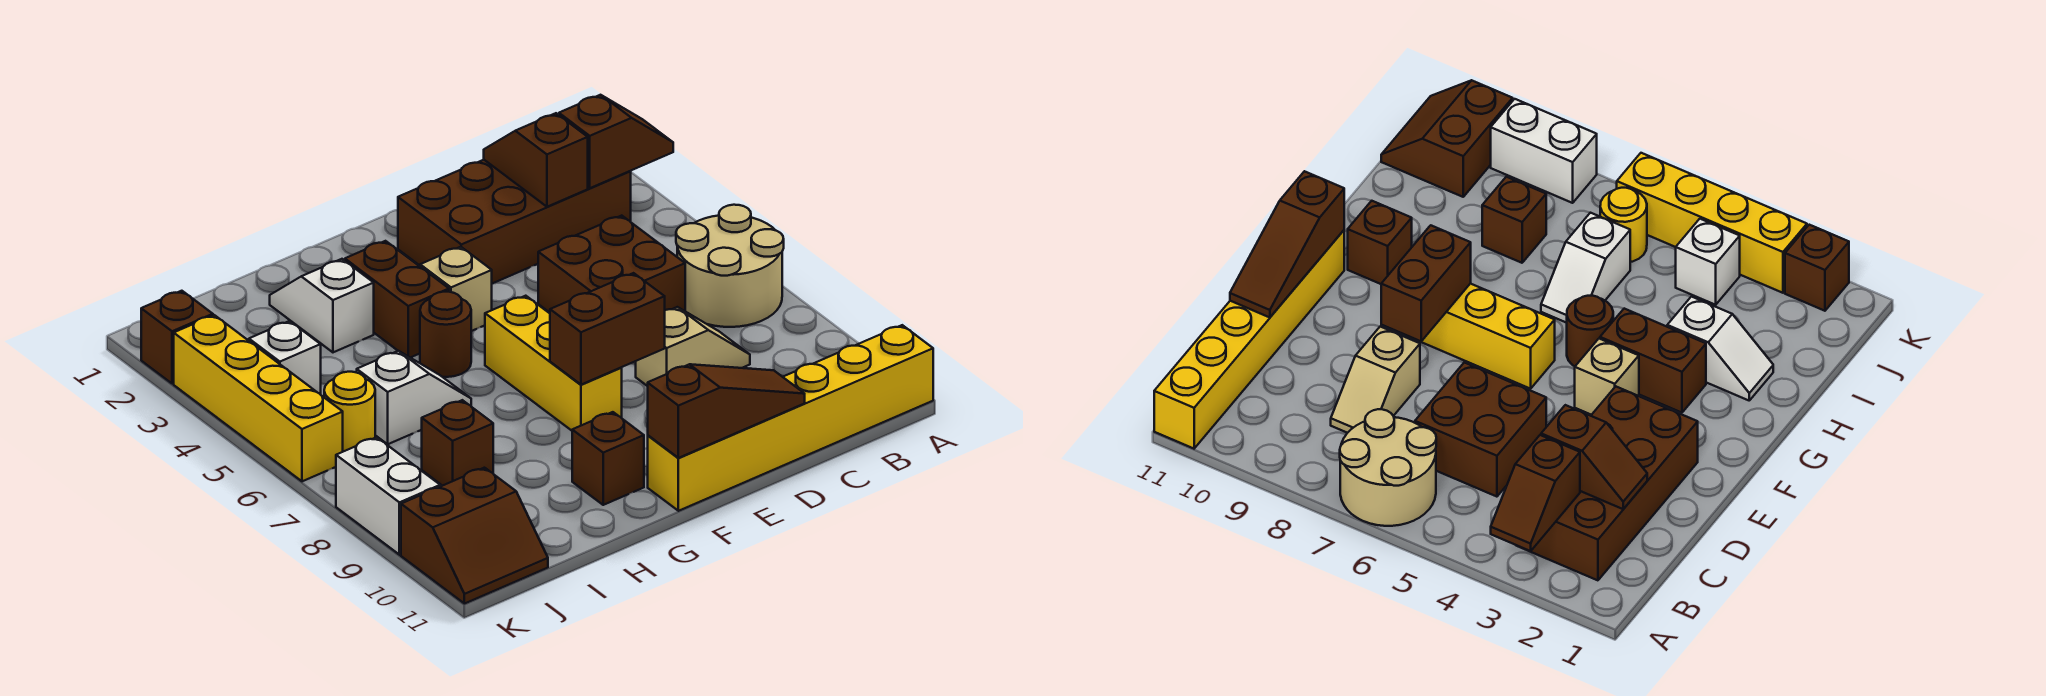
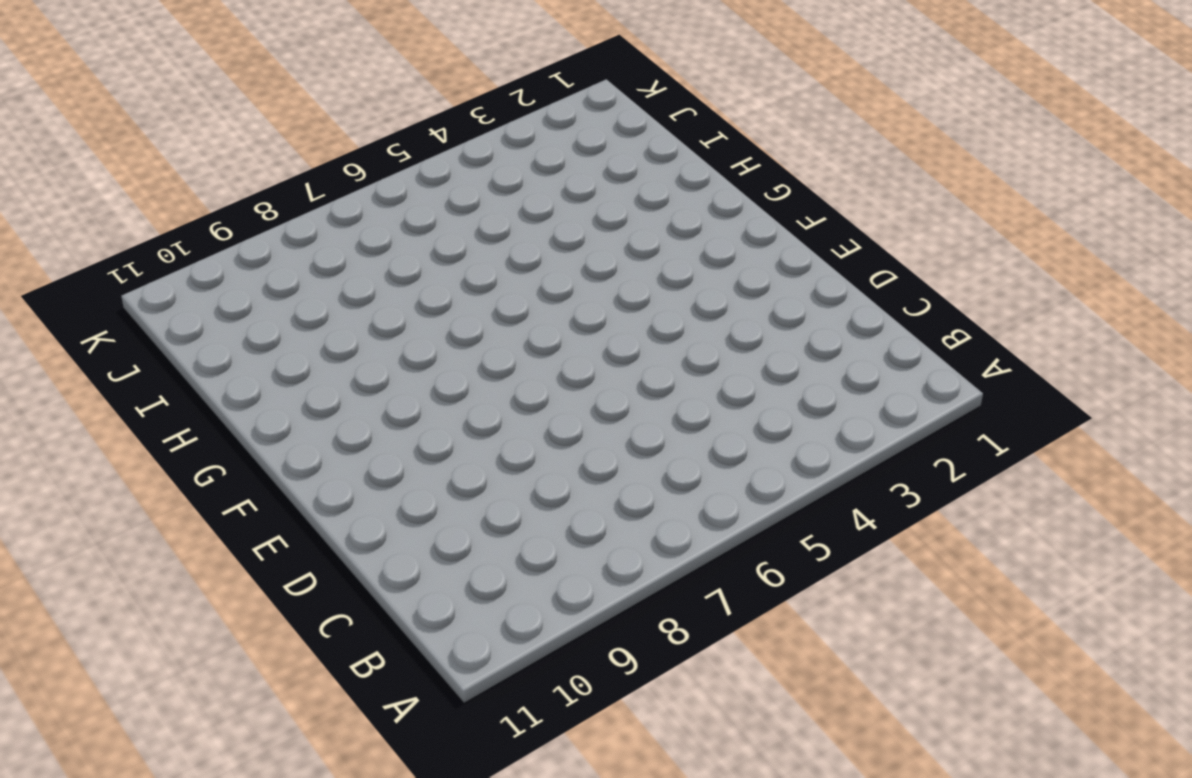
none -> tan 2x2 round brick [676,205,784,327]
none -> yellow 1x6 brick [648,325,933,511]
none -> brown 2x4 brick [398,160,631,284]

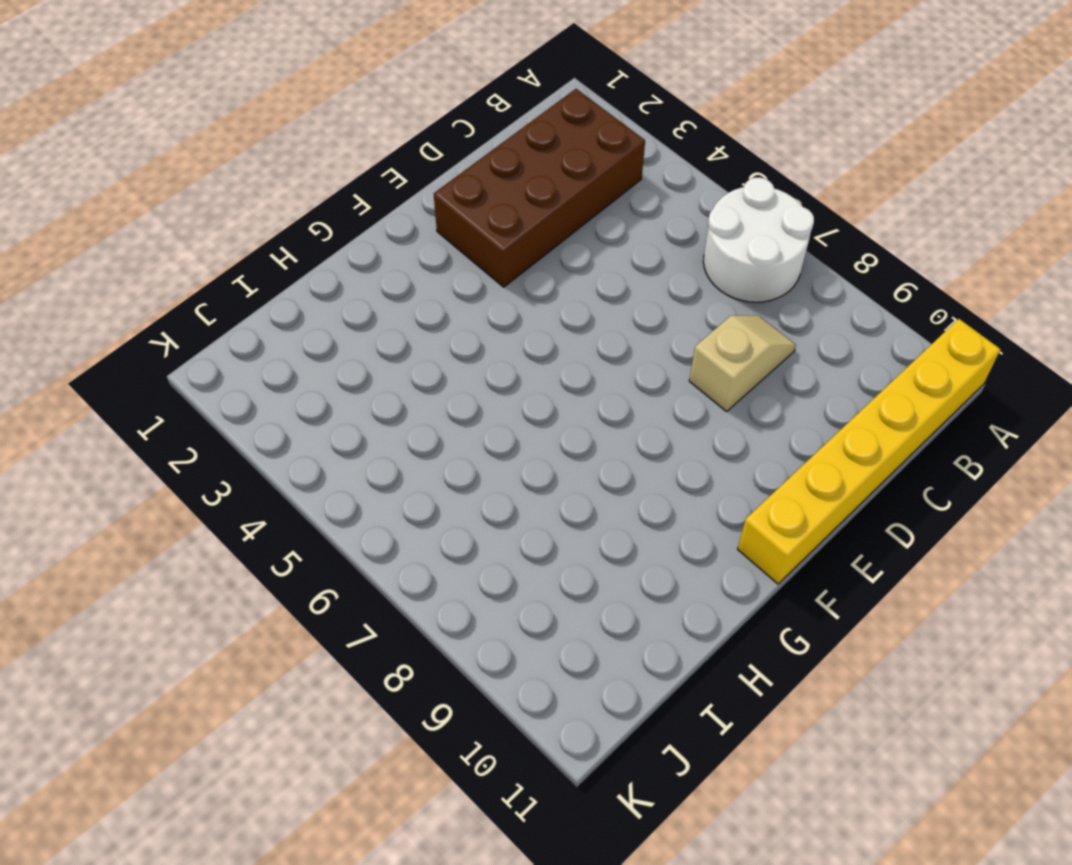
white 2x2 round brick [703,177,814,302] -> tan 2x2 round brick [676,205,784,327]
none -> brown 2x2 brick [538,216,685,313]
none -> tan 1x1 brick [420,247,492,331]
none -> yellow 1x3 brick [485,296,622,431]

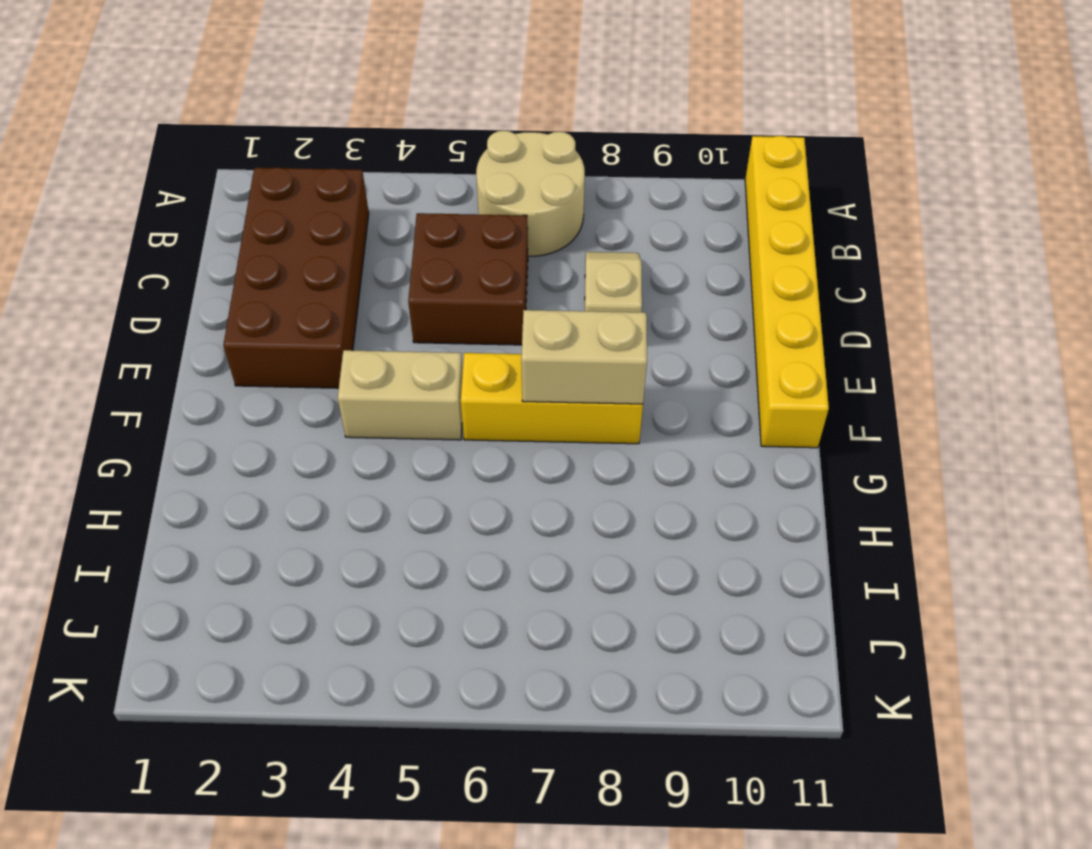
tan 1x2 brick [338,350,463,440] -> tan 1x1 brick [420,247,492,331]
tan 1x2 brick [521,310,647,404] -> brown 1x2 brick [550,273,665,385]
none -> brown 1x2 brick [345,241,449,358]
none -> brown 1x1 round brick [420,292,471,377]
none -> brown 1x1 brick [572,412,644,505]

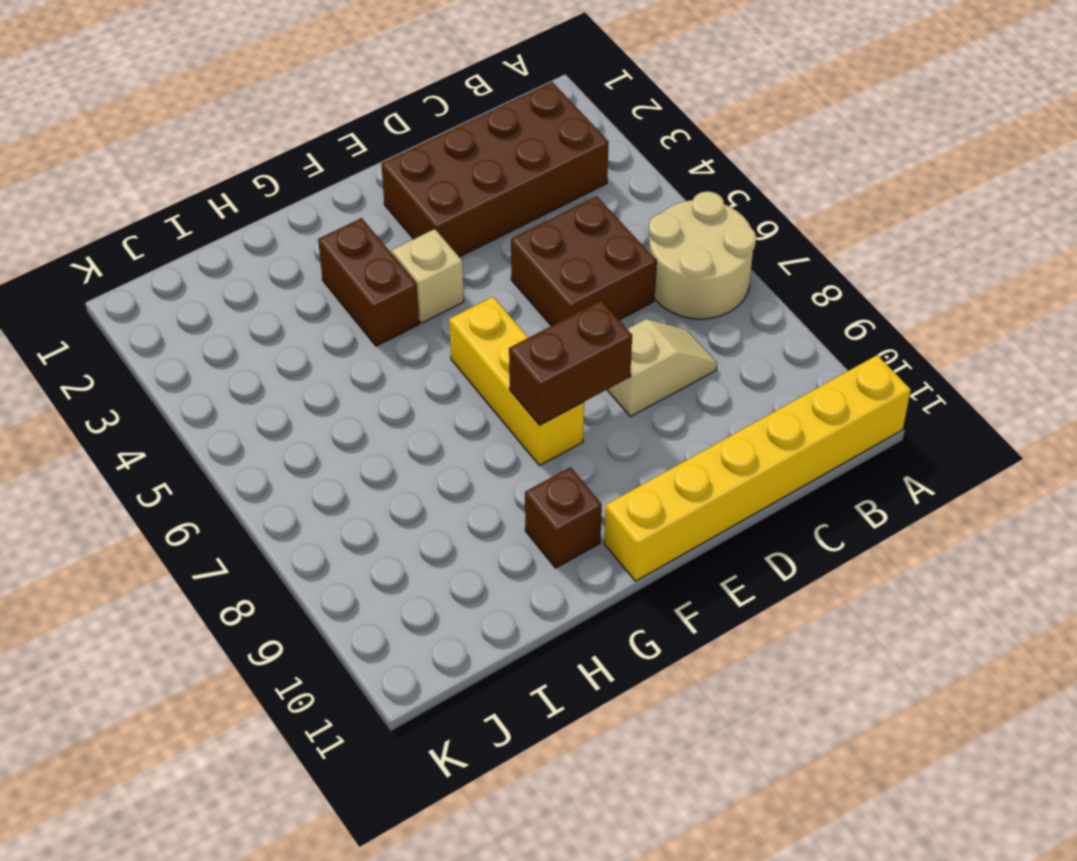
none -> brown 1x1 round brick [420,292,471,377]
none -> white 1x2 slope [270,259,374,352]
none -> white 1x2 slope [357,351,471,444]

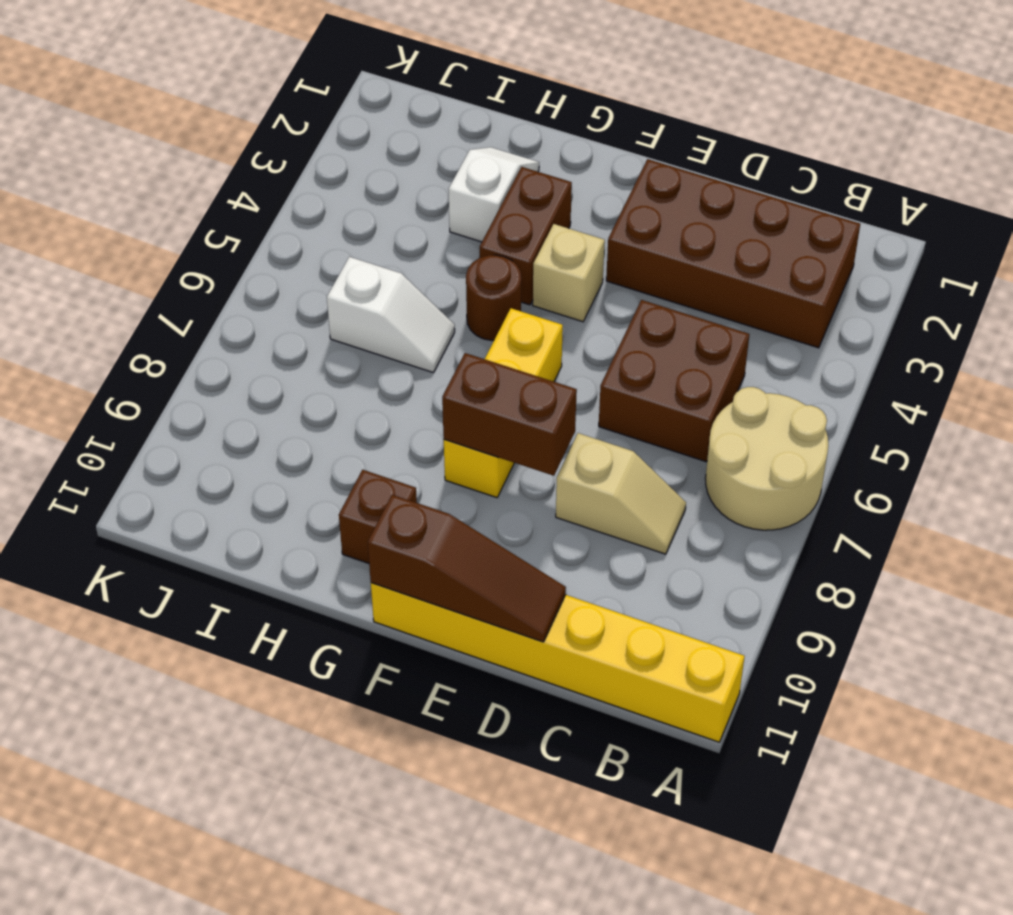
none -> brown 1x1 brick [422,400,493,486]
none -> white 1x1 brick [249,321,321,395]
none -> yellow 1x1 round brick [324,372,375,452]

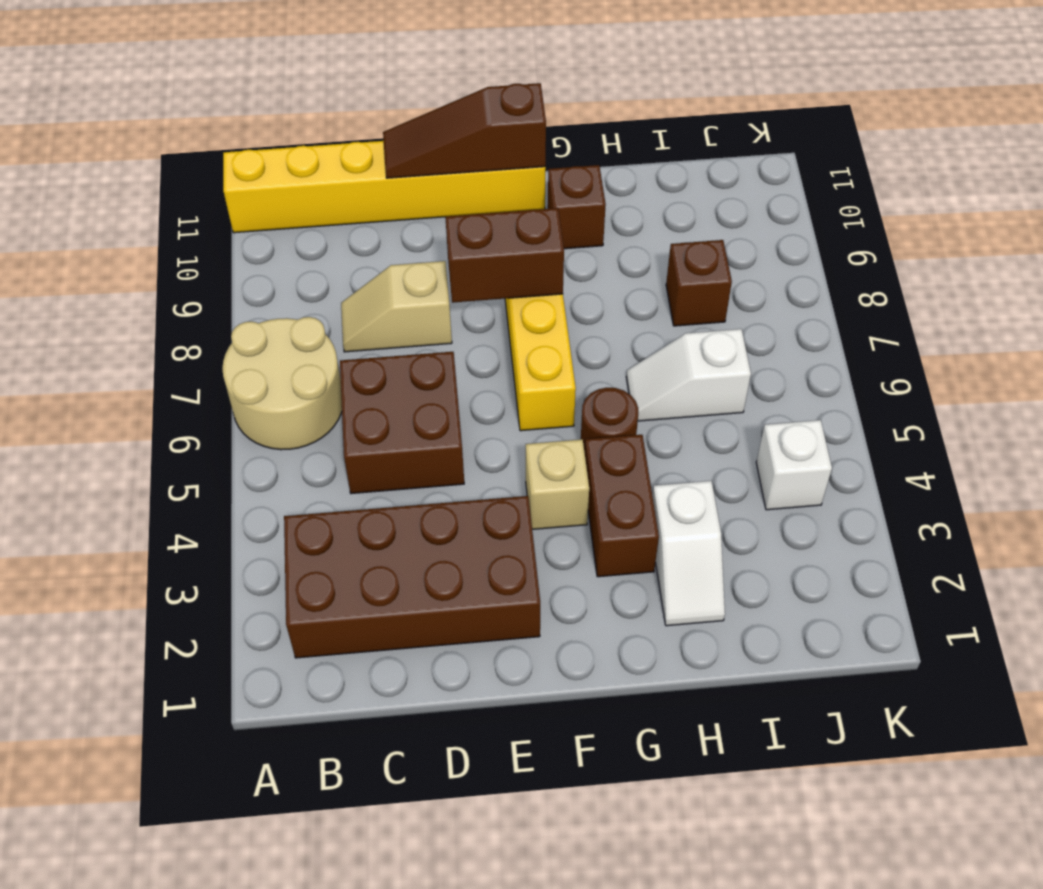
none -> yellow 1x1 round brick [324,372,375,452]
none -> brown 2x2 slope [401,468,548,604]
none -> brown 1x1 brick [141,291,213,384]

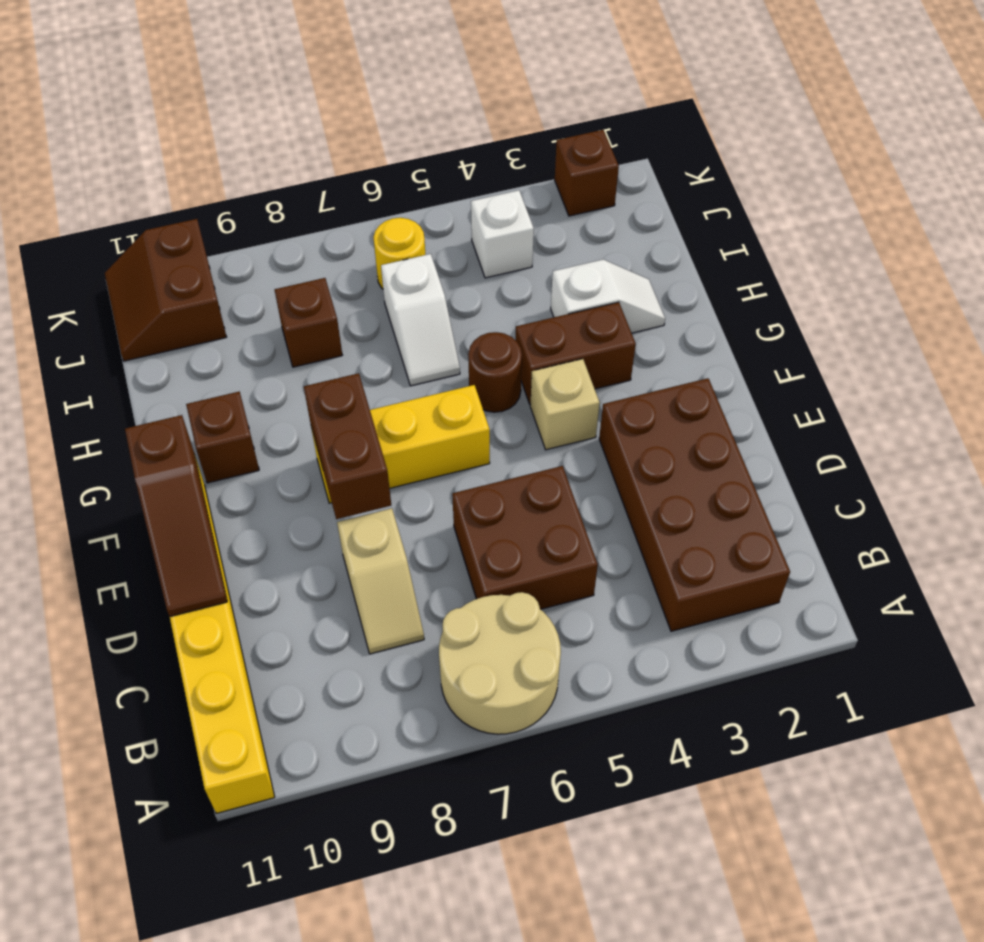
none -> yellow 1x4 brick [174,315,343,481]
none -> white 1x2 brick [336,437,440,555]
none -> brown 1x2 slope [559,95,673,188]

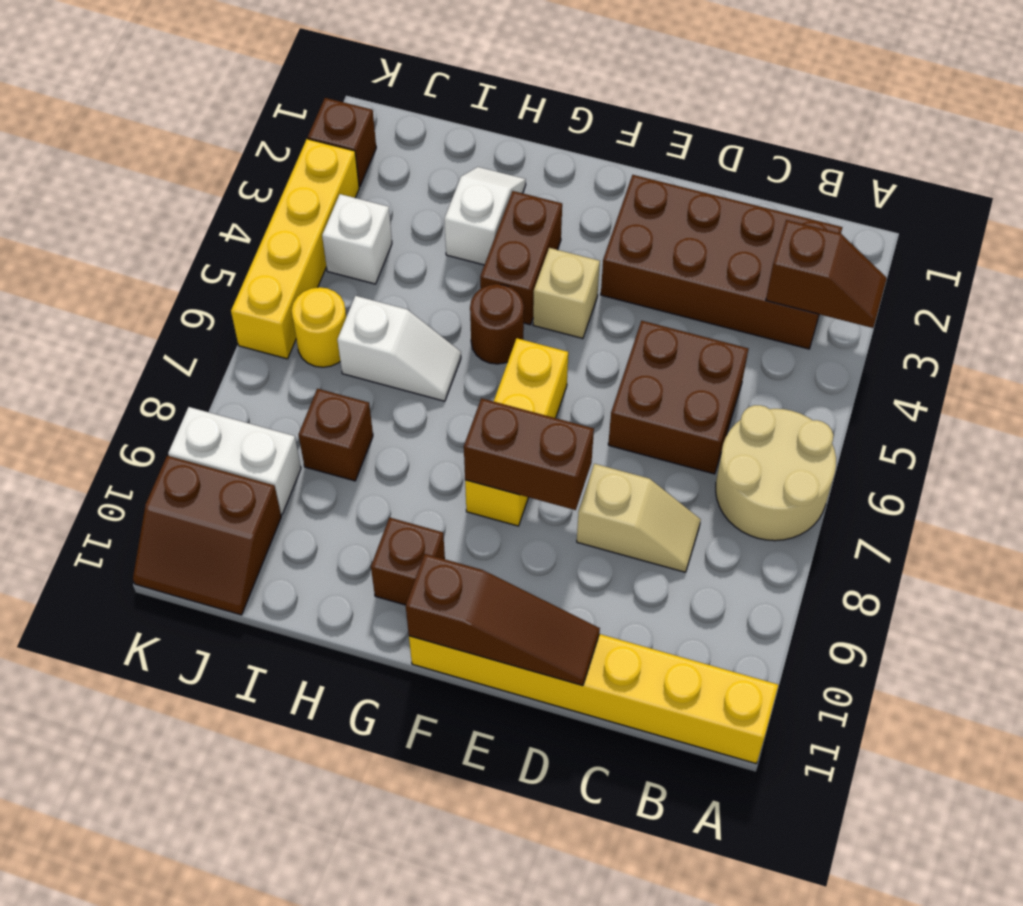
white 1x2 brick [168,407,301,514] -> white 1x2 brick turned to [336,437,440,555]
none -> brown 1x2 slope [484,113,588,207]

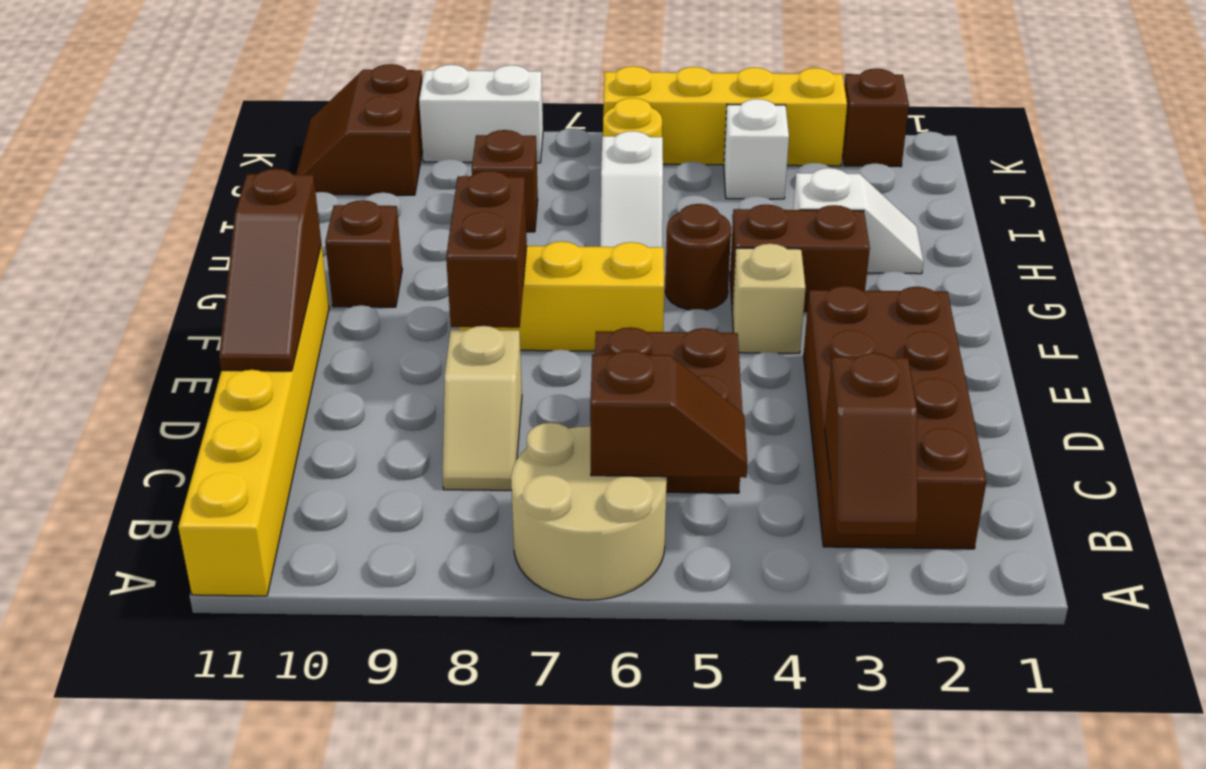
brown 1x2 slope [590,350,747,478] -> brown 1x2 slope moved to [484,113,588,207]

